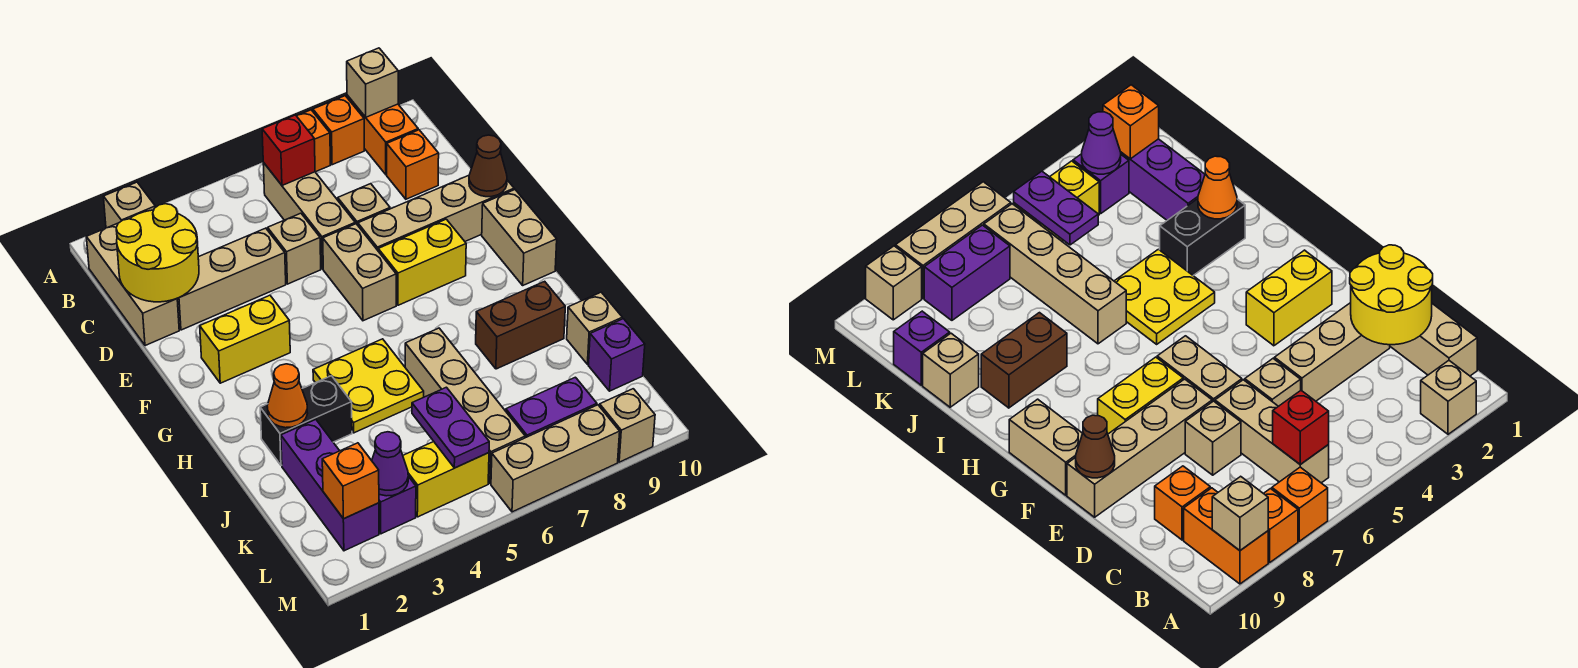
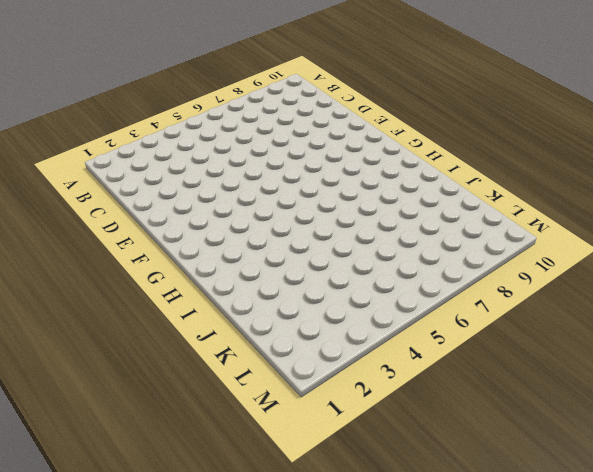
none -> tan 1x1 brick [104,182,155,228]
none -> orange 1x1 brick [297,110,330,172]
none -> orange 1x1 brick [313,96,364,165]
none -> orange 1x2 brick [347,95,418,175]

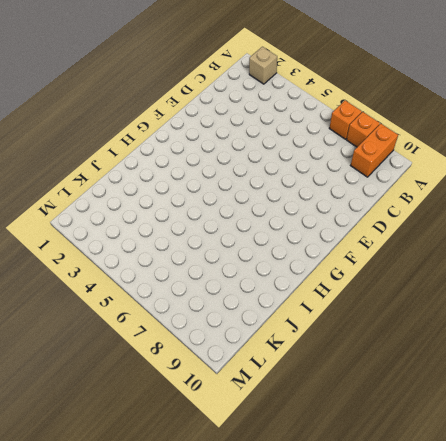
none -> tan 1x3 brick [86,223,179,346]
none -> tan 1x3 brick [263,163,355,269]
none -> orange 1x1 brick [387,130,439,199]
none -> tan 1x3 brick [177,228,286,330]

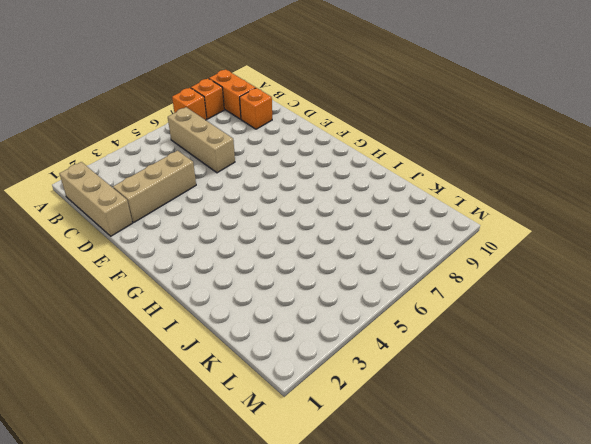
none -> tan 1x1 brick [104,182,155,228]
none -> tan 1x1 brick [268,213,321,284]
none -> tan 1x1 brick [338,184,390,225]
none -> tan 1x2 brick [323,224,396,321]

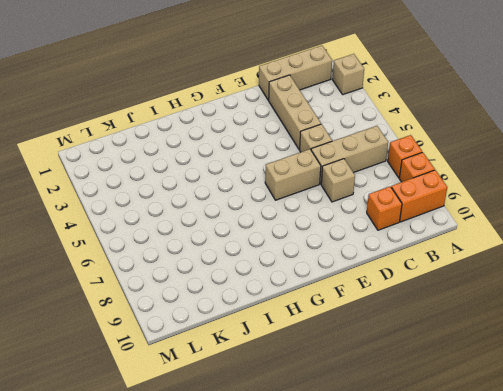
none -> tan 1x4 brick [358,175,514,250]
none -> yellow 1x2 brick [200,295,290,383]
none -> yellow 1x2 brick [378,219,466,305]
none -> tan 1x2 brick [482,190,557,285]

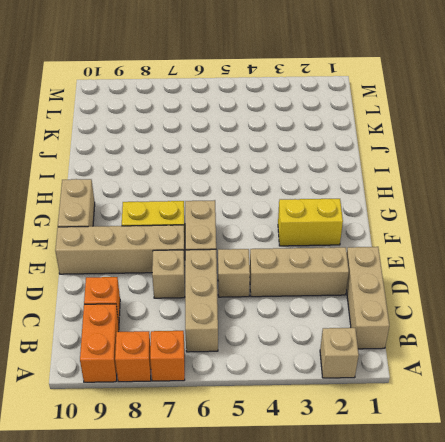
none -> yellow 2x2 plate [313,339,424,433]
none -> black 1x2 brick [260,376,352,465]
none -> tan 1x4 brick [405,328,525,484]
none -> brown 1x2 brick [476,281,565,369]

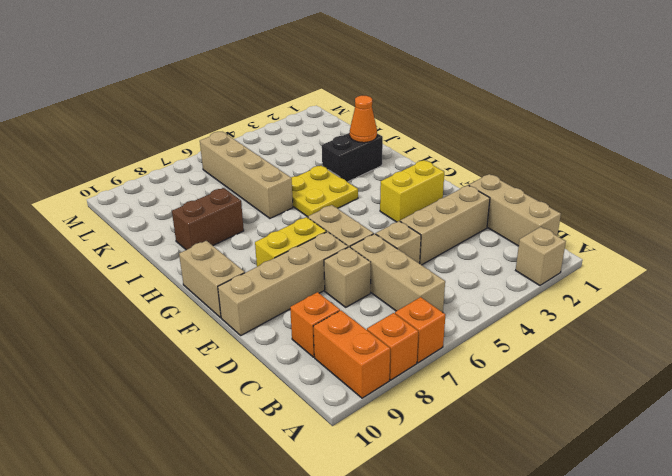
none -> purple 1x3 brick [281,420,379,551]
none -> tan 1x1 brick [567,292,622,364]
none -> purple 1x1 brick [588,319,645,391]
none -> purple 1x1 brick [379,476,416,534]

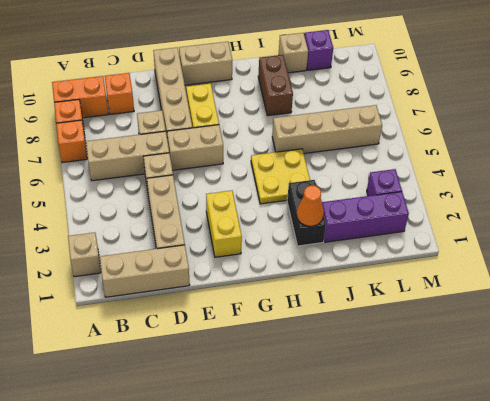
none -> yellow 1x2 brick [403,442,489,517]
none -> purple 1x2 brick [506,377,597,438]
none -> tan 1x3 brick [491,405,620,512]
none -> tan 1x1 brick [600,389,655,462]

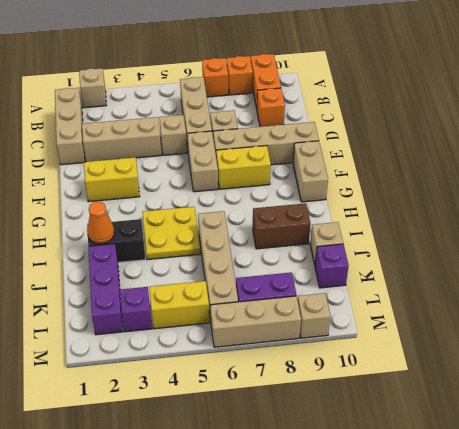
none -> tan 1x1 brick [347,48,398,117]
none -> red 1x1 brick [262,115,315,185]
none -> yellow 2x2 round brick [116,204,199,302]
none -> brown 1x1 cone [469,135,507,197]

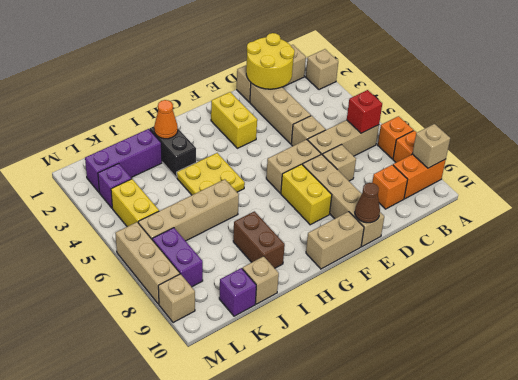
none -> purple 1x2 plate [412,387,489,468]
none -> orange 1x1 brick [322,443,379,519]
none -> purple 1x1 cone [372,432,408,496]

